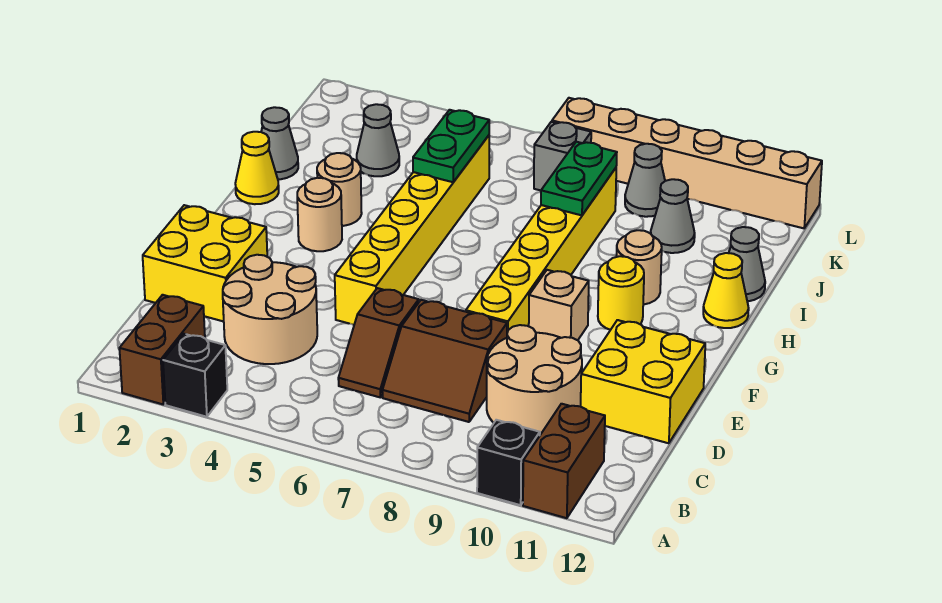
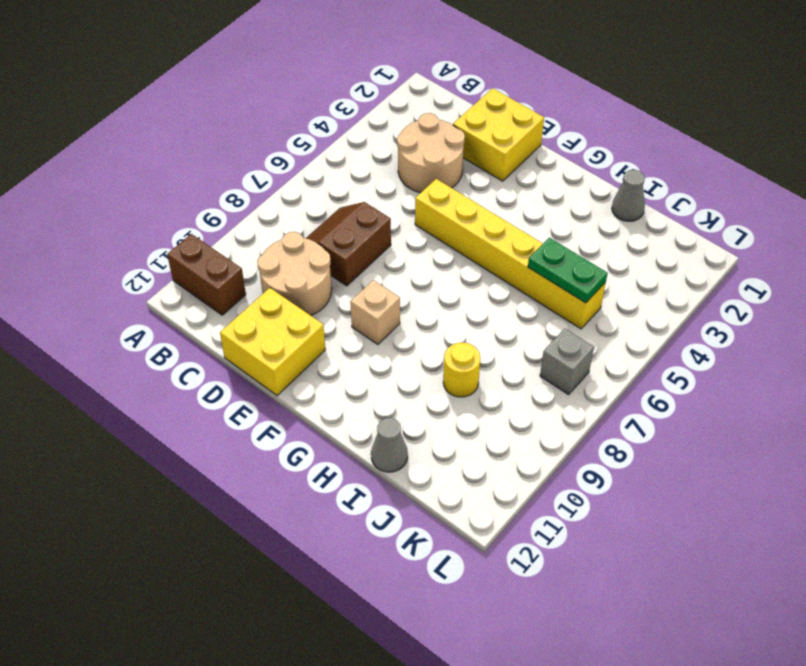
yellow 1x1 round brick [443,343,480,397] -> yellow 1x1 round brick moved to [598,256,644,330]
none -> brown 1x2 brick [119,295,205,404]
none -> black 1x1 brick [163,334,227,417]
none -> black 1x1 brick [477,420,540,505]

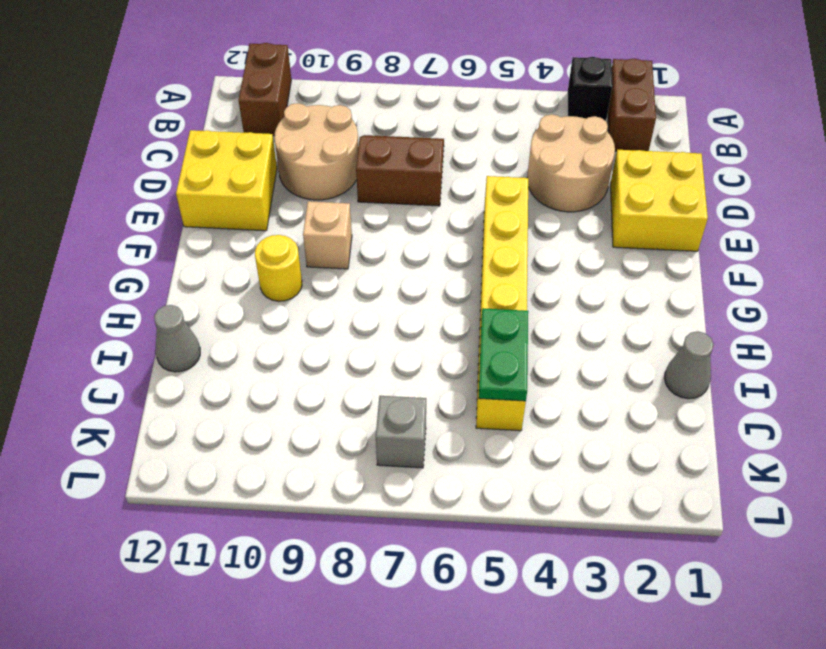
none -> black 1x1 brick [477,420,540,505]
none -> brown 1x2 slope [338,288,419,397]
none -> yellow 1x6 brick [466,168,616,333]

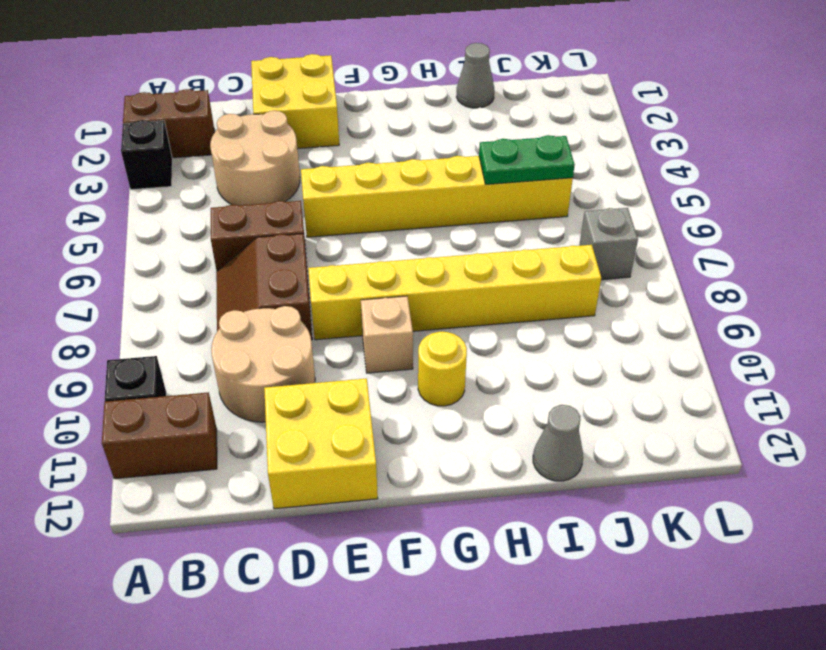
brown 1x2 brick [211,201,307,271] -> brown 1x2 slope [338,288,419,397]
none -> tan 1x1 round brick [297,178,342,251]
none -> yellow 1x1 cone [235,132,279,204]
none -> tan 1x1 round brick [317,153,362,226]

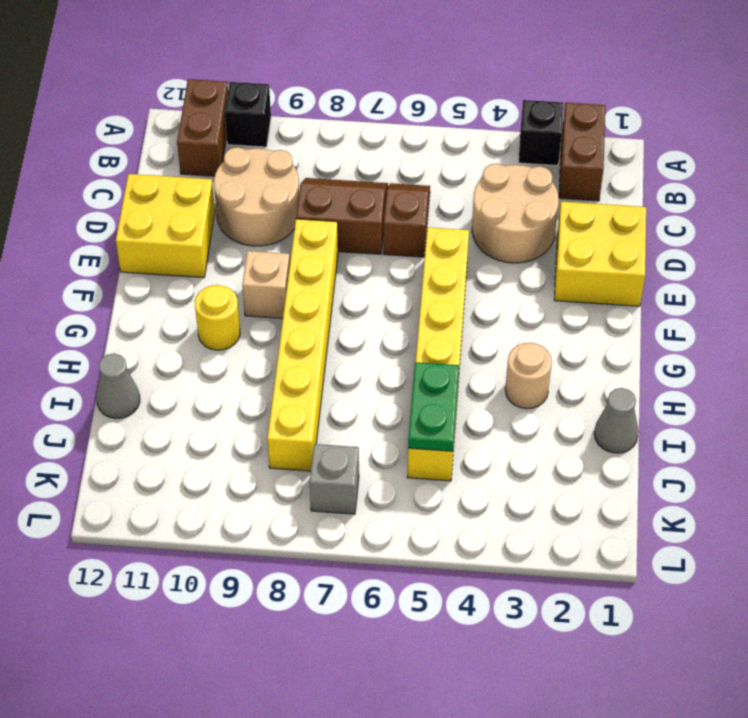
none -> tan 1x1 round brick [297,178,342,251]
none -> yellow 1x1 cone [235,132,279,204]
none -> tan 1x1 round brick [616,230,662,305]

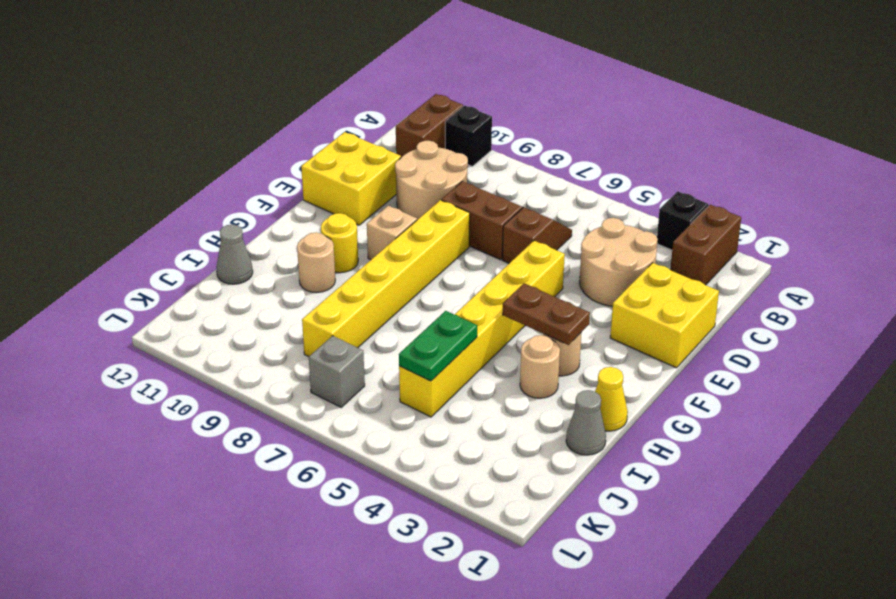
brown 1x2 plate [503,283,590,345] -> none
none -> yellow 1x1 cone [703,253,749,328]
none -> grey 1x1 cone [357,104,399,176]
none -> grey 1x1 cone [651,179,695,253]

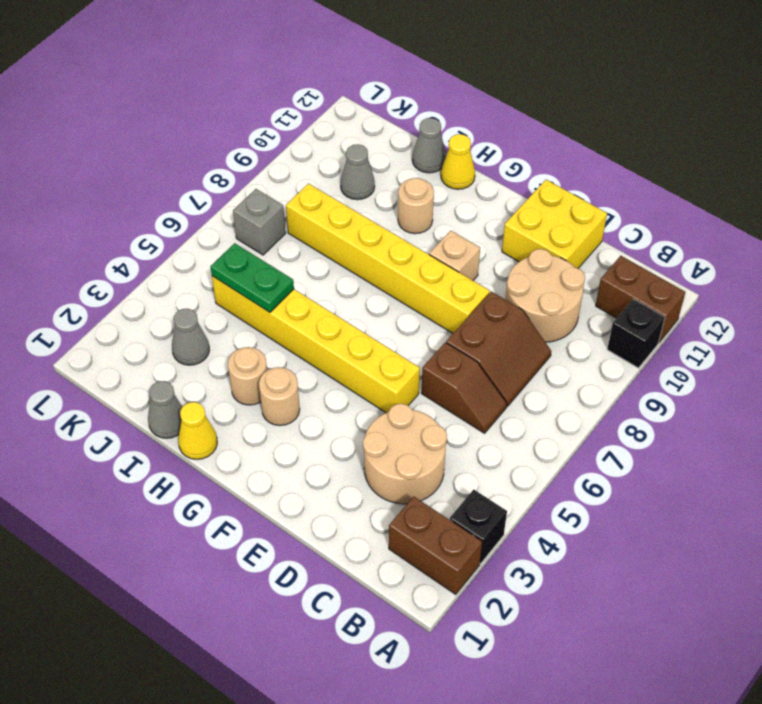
none -> yellow 2x2 brick [143,205,267,322]
none -> yellow 1x1 round brick [598,256,644,330]
none -> grey 1x1 cone [625,144,665,217]

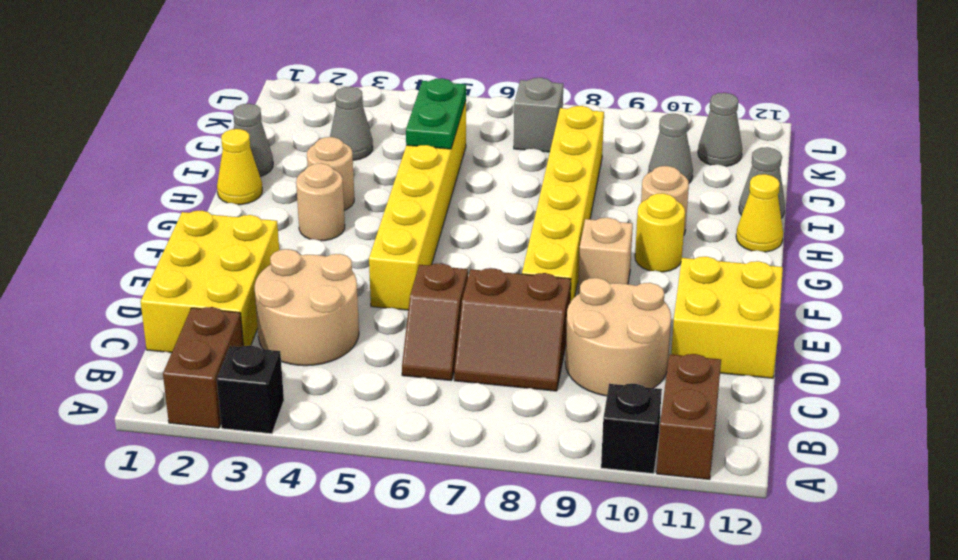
yellow 2x3 brick [141,211,279,353] -> yellow 2x2 brick [143,205,267,322]
grey 1x1 cone [698,93,742,166] -> grey 1x1 cone moved to [625,144,665,217]
none -> tan 1x6 brick [552,98,822,228]
none -> green 1x2 plate [541,142,617,215]

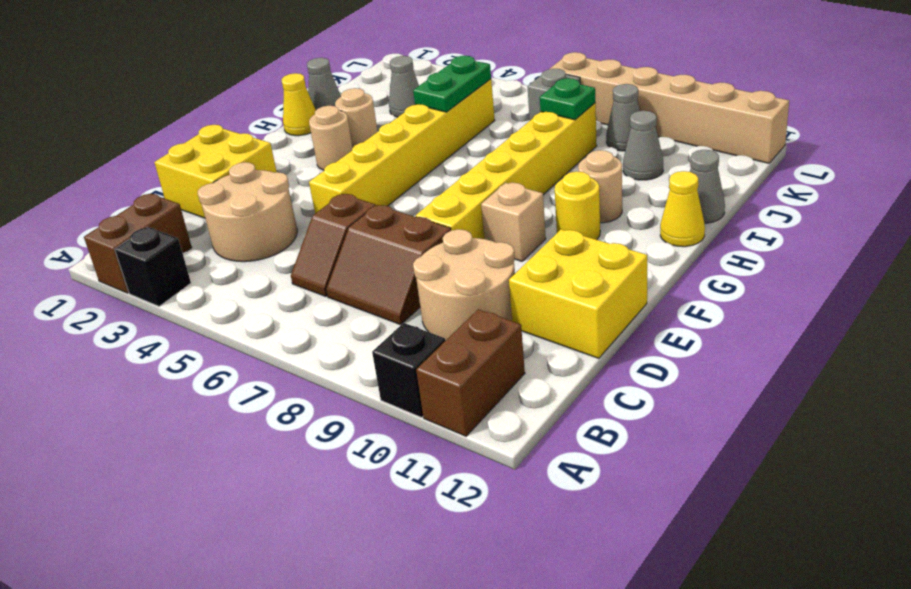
green 1x1 plate [540,78,595,120] -> green 1x2 plate [541,142,617,215]

